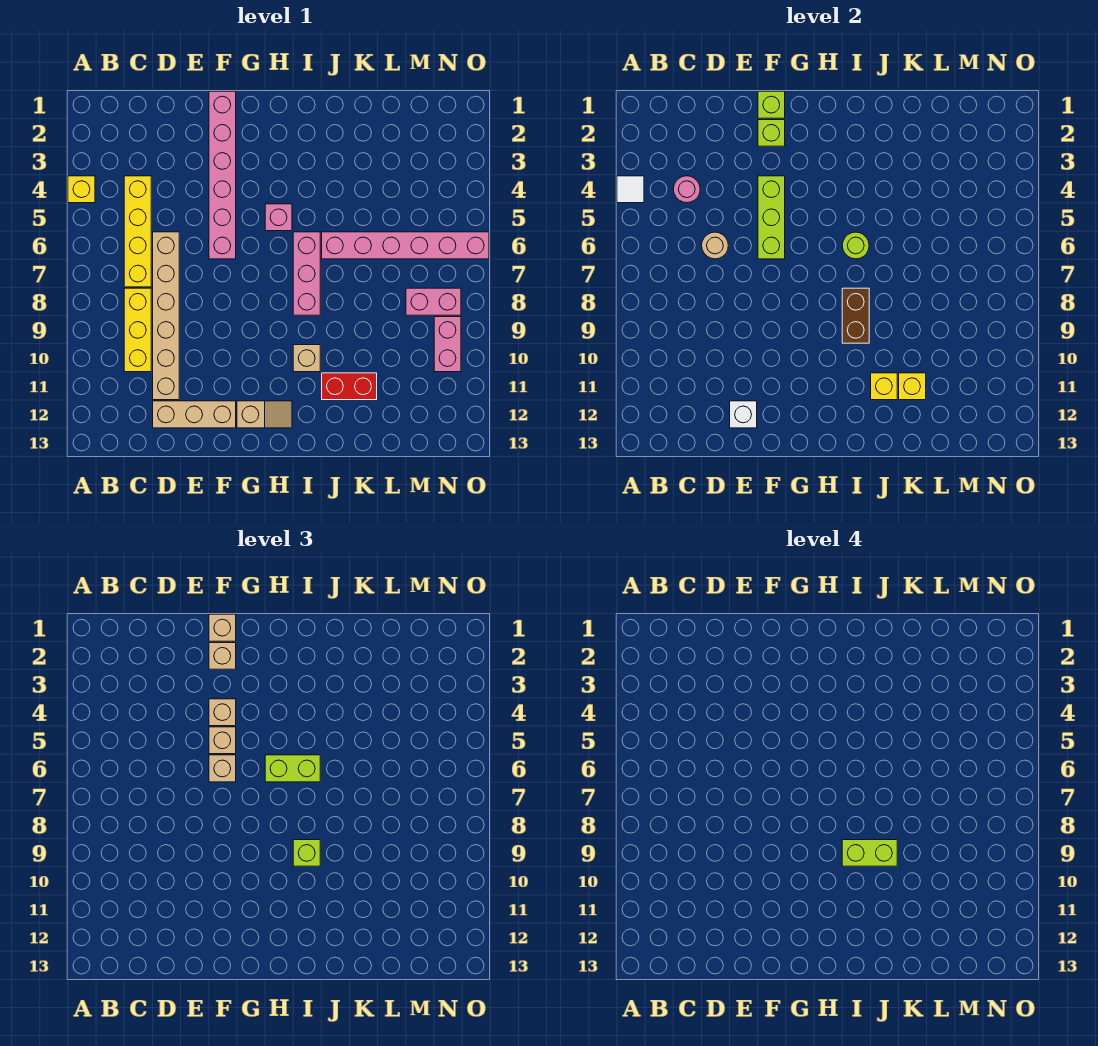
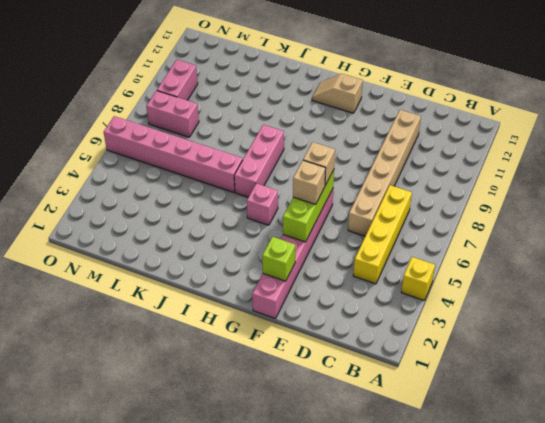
none -> yellow 1x3 brick [124,288,151,372]
none -> tan 1x3 brick [153,401,236,428]
none -> tan 1x1 brick [293,345,320,372]
none -> red 1x2 brick [322,373,377,400]

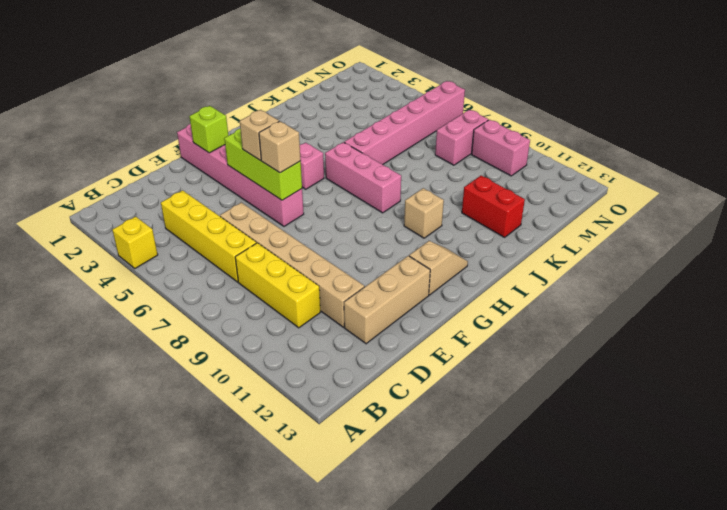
red 1x2 brick [462,176,525,237] -> red 1x2 brick turned to [322,373,377,400]
none -> white 1x1 tile [617,176,644,203]
none -> pink 1x1 round brick [673,176,700,203]
none -> tan 1x1 round brick [702,232,728,259]
none -> white 1x1 brick [730,401,757,428]

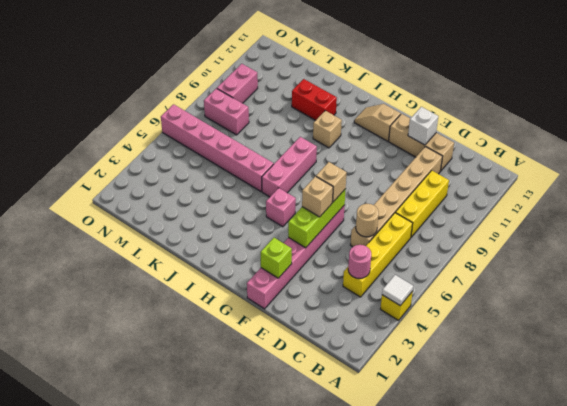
none -> lime 1x1 brick [758,91,785,118]
none -> lime 1x1 round brick [842,232,869,259]
none -> brown 1x2 brick [842,288,869,343]
none -> yellow 1x1 brick [871,373,897,400]

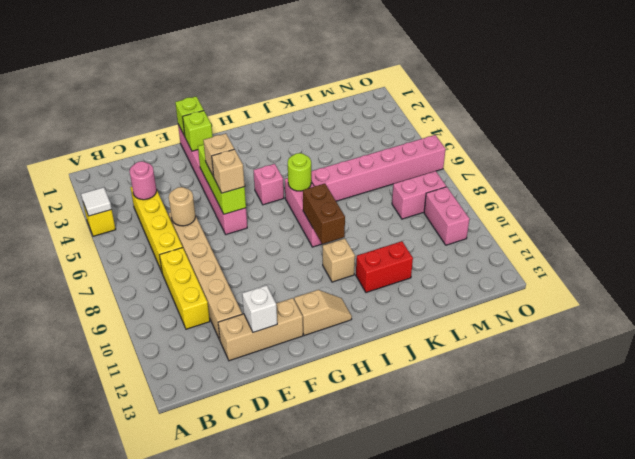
none -> yellow 1x1 brick [871,373,897,400]
none -> yellow 1x1 brick [899,373,926,400]
none -> tan 1x1 brick [209,614,236,641]
none -> tan 1x1 brick [209,643,236,669]

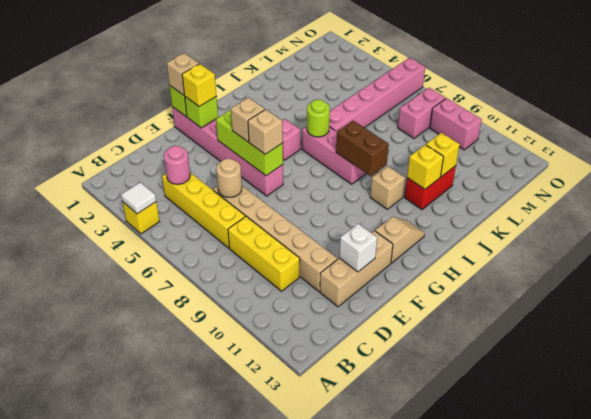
yellow 1x1 brick [182,64,216,107] -> tan 1x1 brick [209,643,236,669]
none -> tan 1x1 brick [209,699,236,726]
none -> lime 1x2 brick [265,755,320,782]
none -> lime 1x1 brick [293,840,320,866]
none -> lime 1x2 brick [842,840,897,866]

